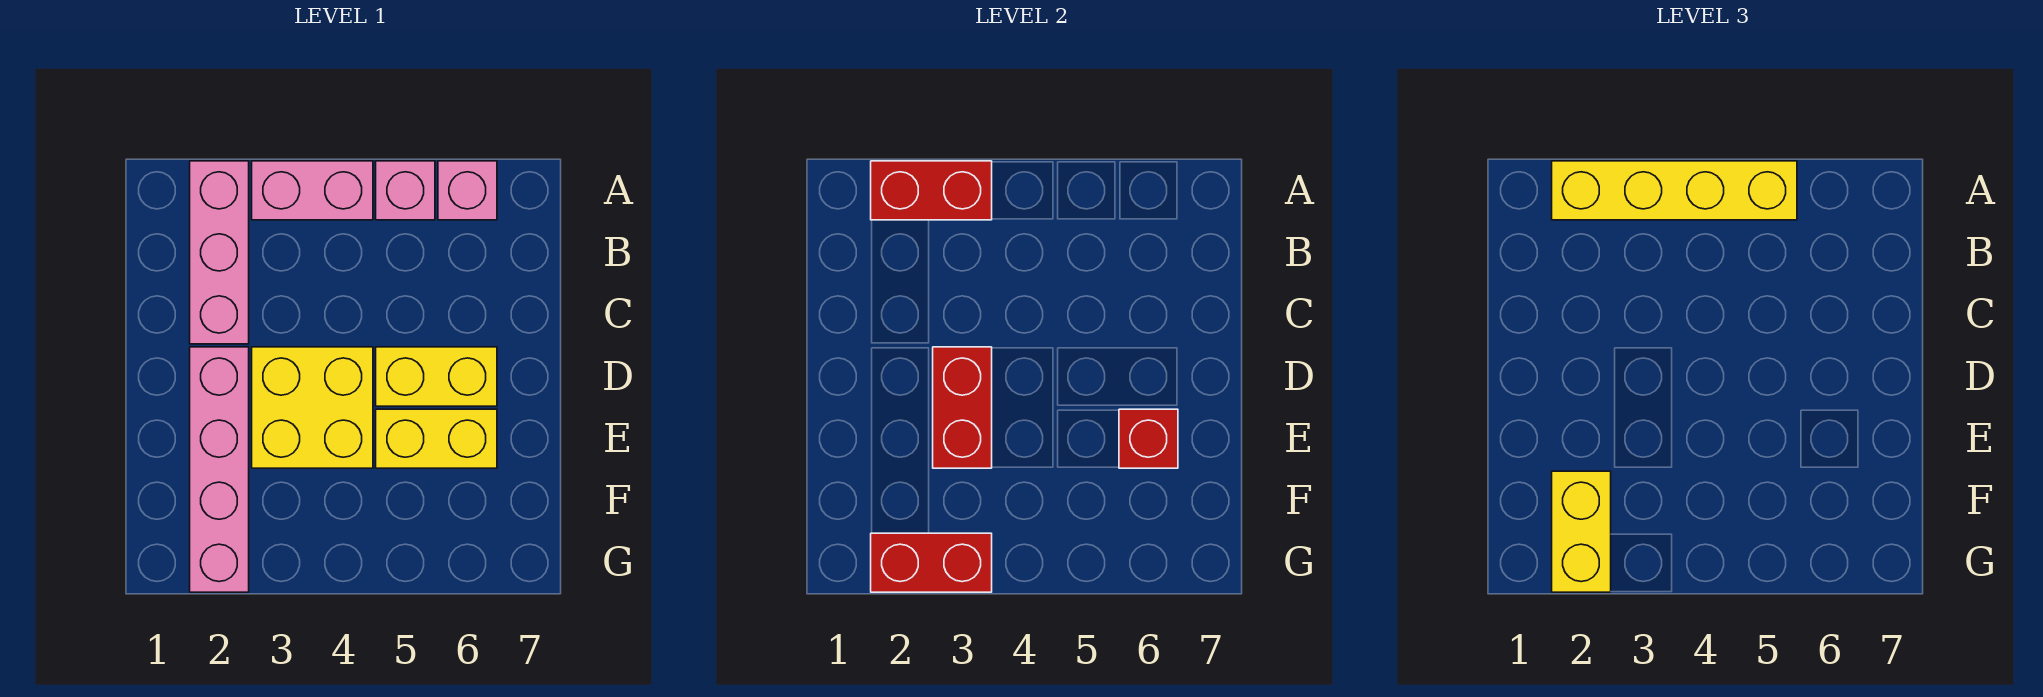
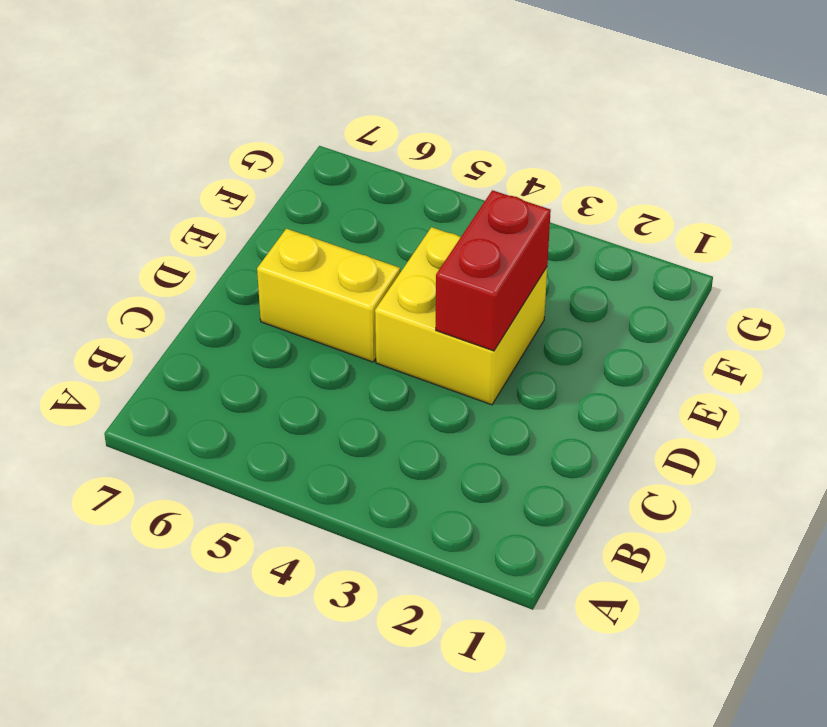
none -> pink 1x3 brick [190,161,249,344]
none -> pink 1x2 brick [252,161,373,220]
none -> pink 1x1 brick [376,161,435,220]

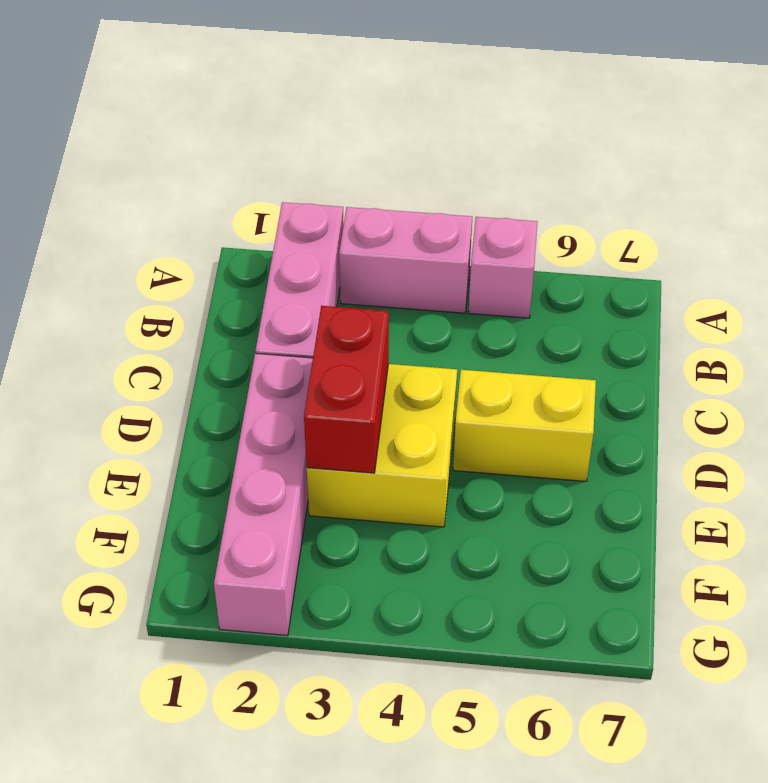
none -> pink 1x1 brick [438,161,497,220]
none -> yellow 1x2 brick [376,409,497,468]
none -> red 1x2 brick [871,161,992,220]

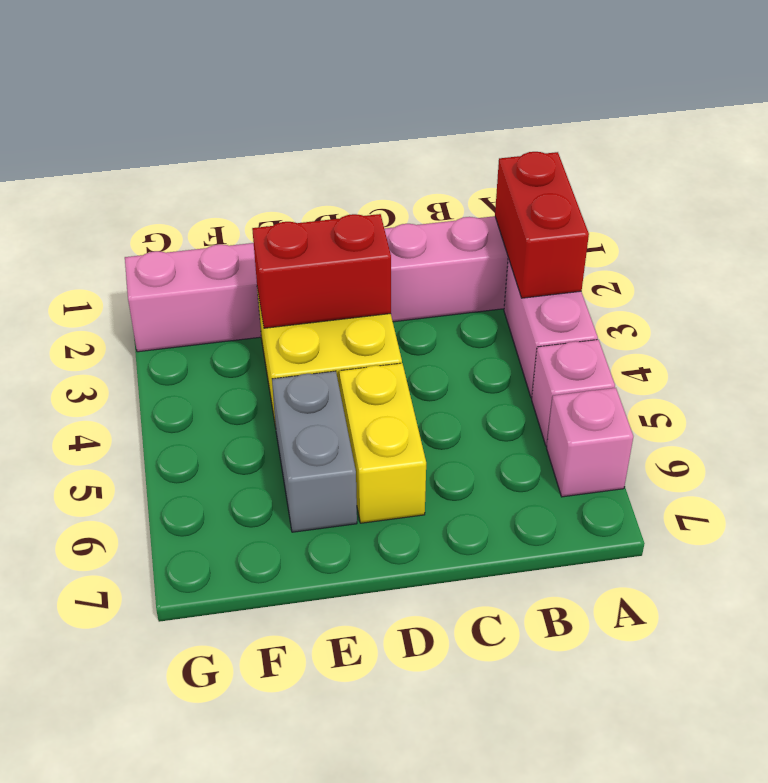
grey 1x2 brick [272,371,357,532] -> yellow 1x2 brick [376,409,497,468]
none -> red 1x1 brick [1119,409,1178,468]
none -> red 1x2 brick [871,533,992,592]
none -> yellow 1x4 brick [1552,161,1797,220]

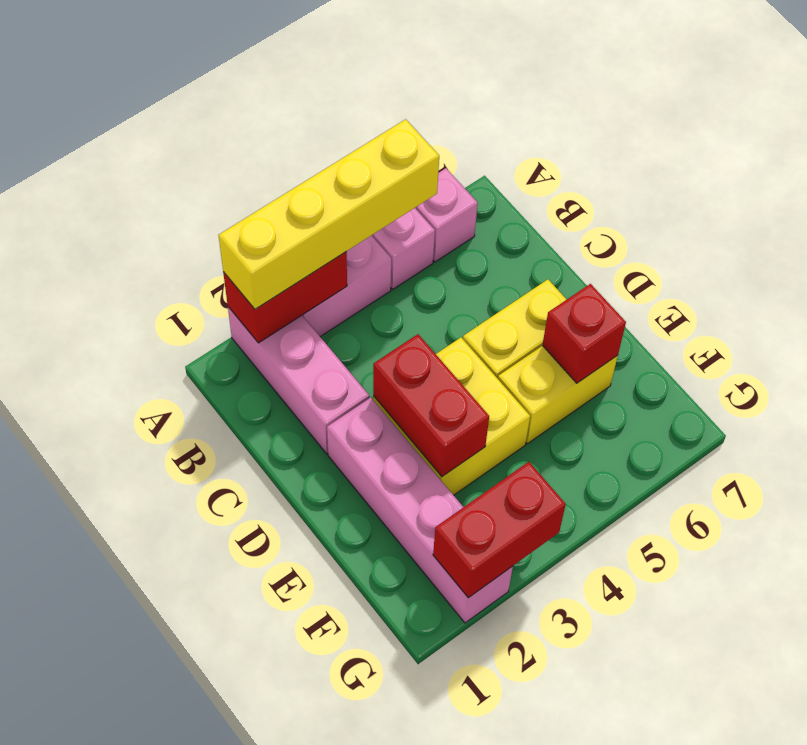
none -> yellow 1x2 brick [1552,471,1611,592]

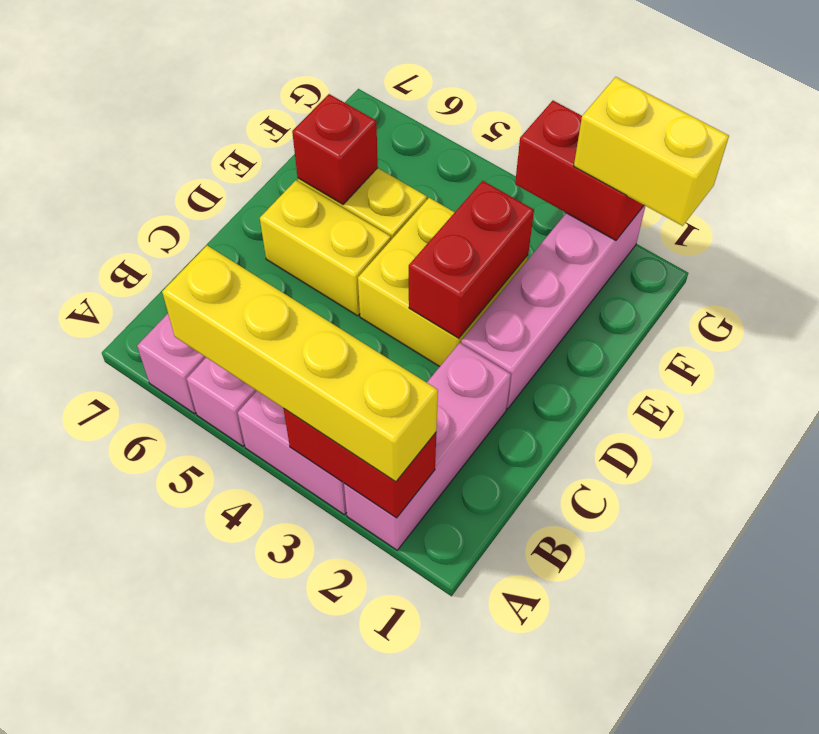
yellow 1x2 brick [574,77,729,226] -> yellow 1x2 brick turned to [1552,471,1611,592]

